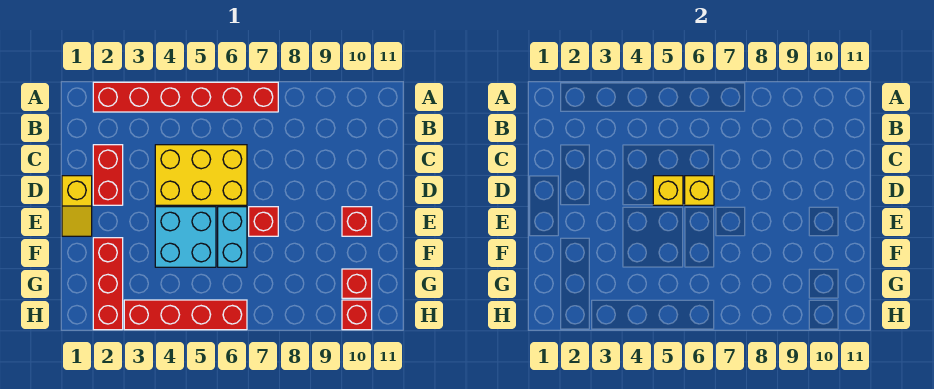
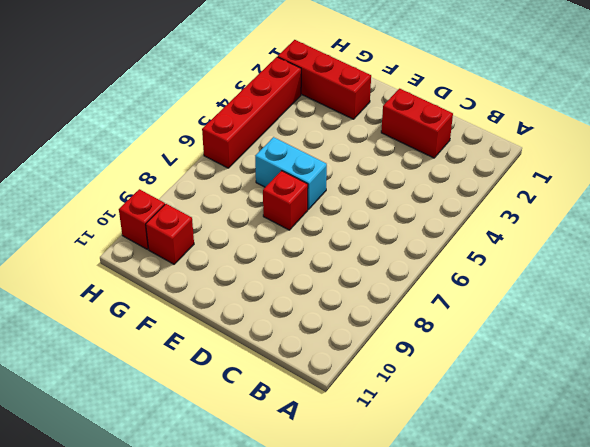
none -> red 1x6 brick [93,82,278,112]
none -> yellow 2x3 brick [155,145,247,205]
none -> yellow 1x2 slope [62,176,92,236]

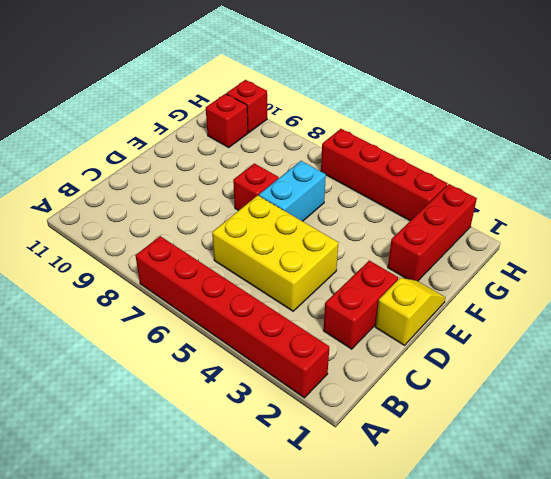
none -> cyan 2x2 brick [155,207,216,267]
none -> red 1x1 brick [342,207,372,236]
none -> yellow 1x1 brick [653,176,683,205]

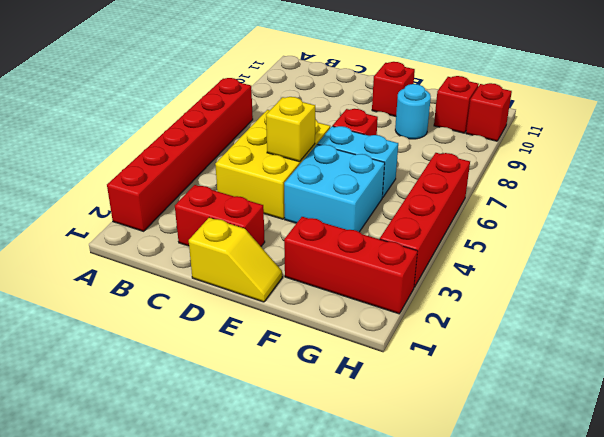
cyan 1x1 round brick [395,84,431,139] -> none
none -> yellow 1x1 brick [685,176,714,205]

